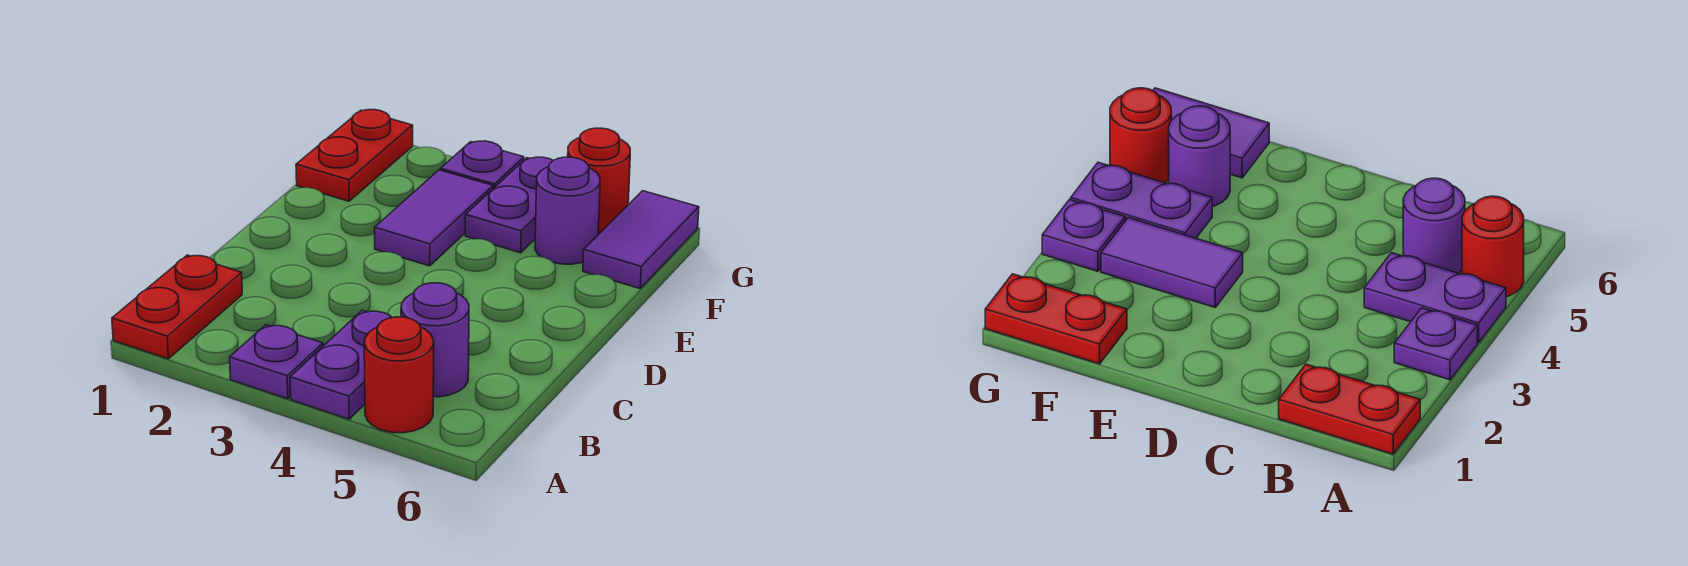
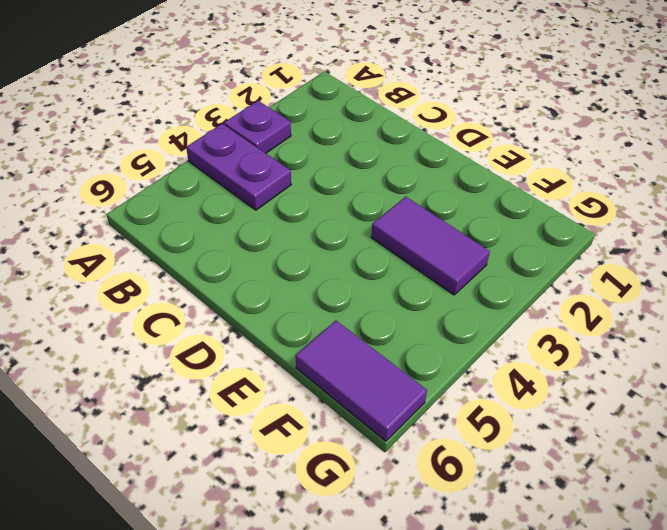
none -> red 1x2 plate [112,255,242,359]
none -> red 1x1 round brick [364,317,434,433]
none -> purple 1x1 round brick [401,283,469,397]

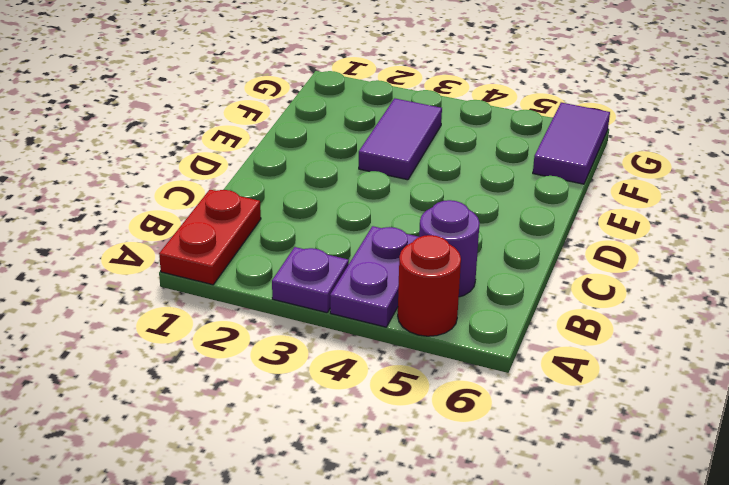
none -> red 1x2 plate [296,110,413,201]
none -> purple 1x2 plate [465,157,553,253]
none -> purple 1x1 round brick [535,157,600,264]

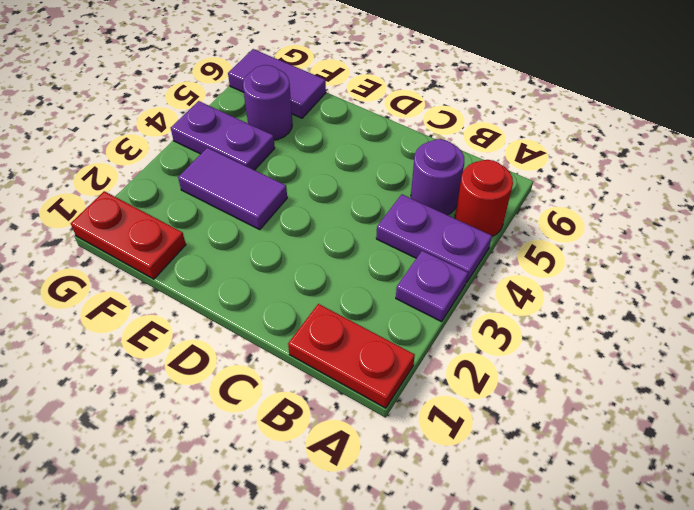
none -> purple 1x1 plate [441,141,524,189]
none -> red 1x1 round brick [568,128,630,234]

